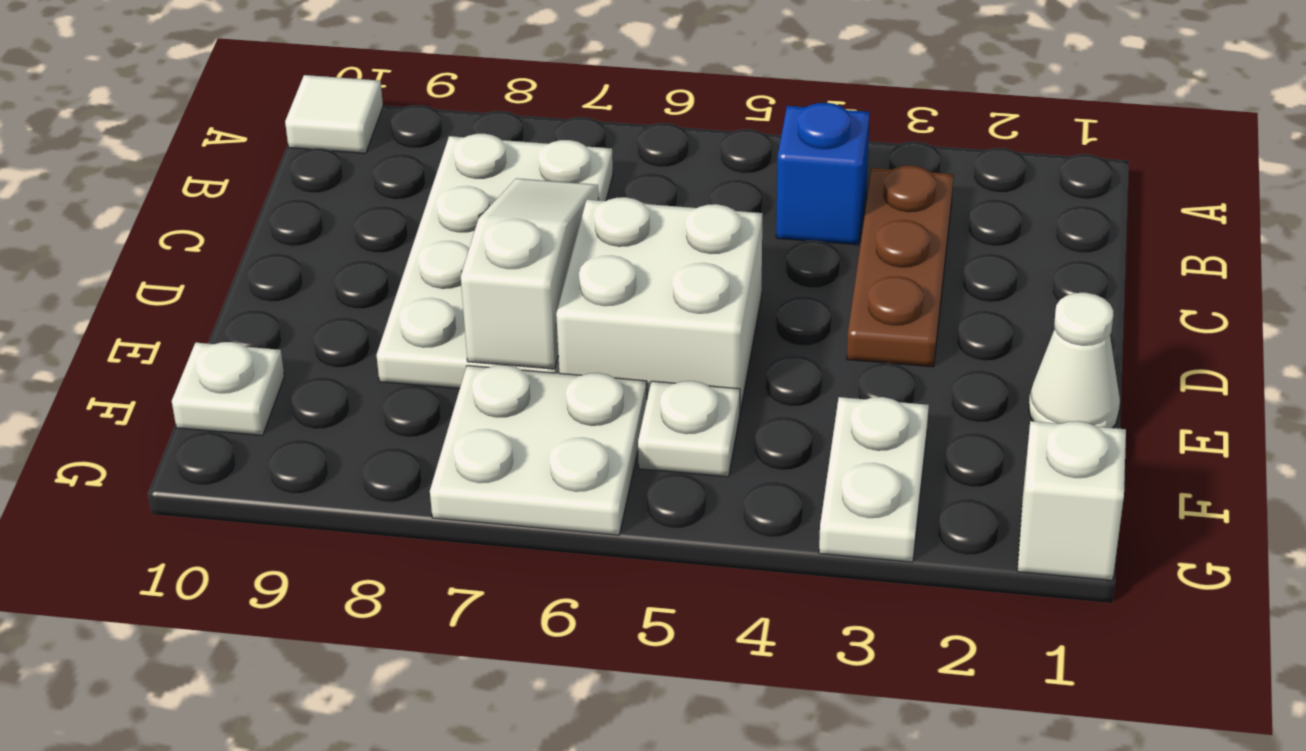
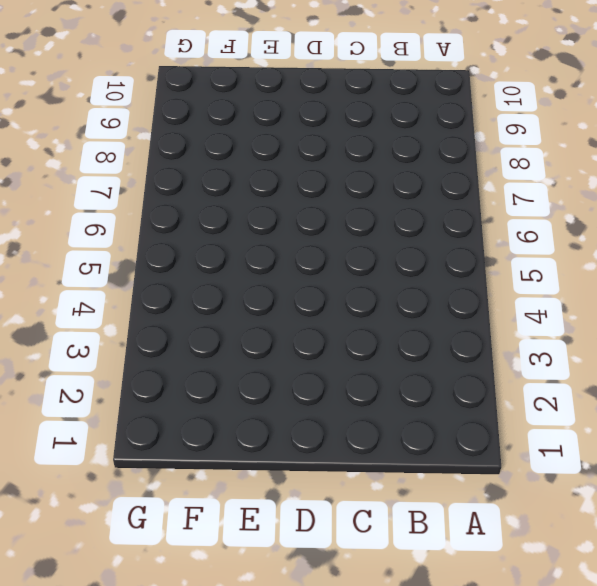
none -> white 1x1 tile [285,75,383,153]
none -> brown 1x3 plate [847,166,954,367]
none -> blue 1x1 brick [776,103,870,245]

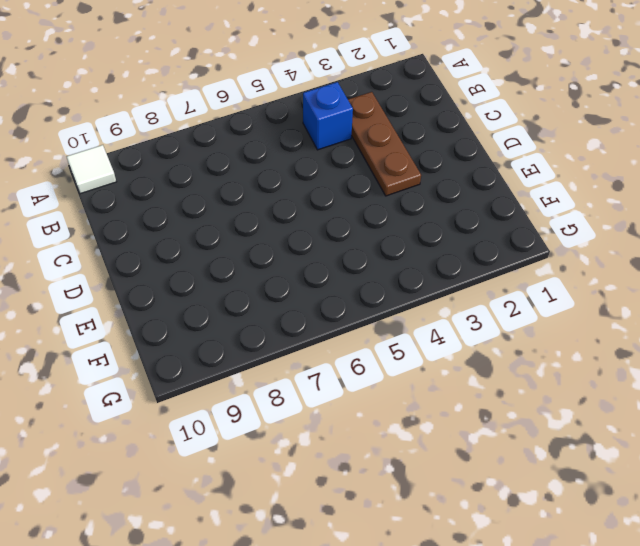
none -> white 2x4 plate [377,134,613,389]
none -> white 2x2 brick [556,197,762,412]
none -> white 1x1 cone [1029,293,1120,428]

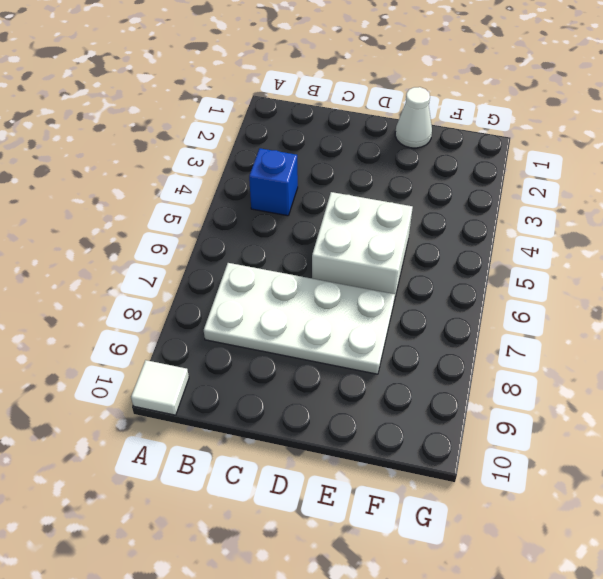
none -> brown 1x3 plate [847,166,954,367]
none -> white 1x2 plate [819,397,929,562]
none -> white 1x1 plate [638,381,740,477]

